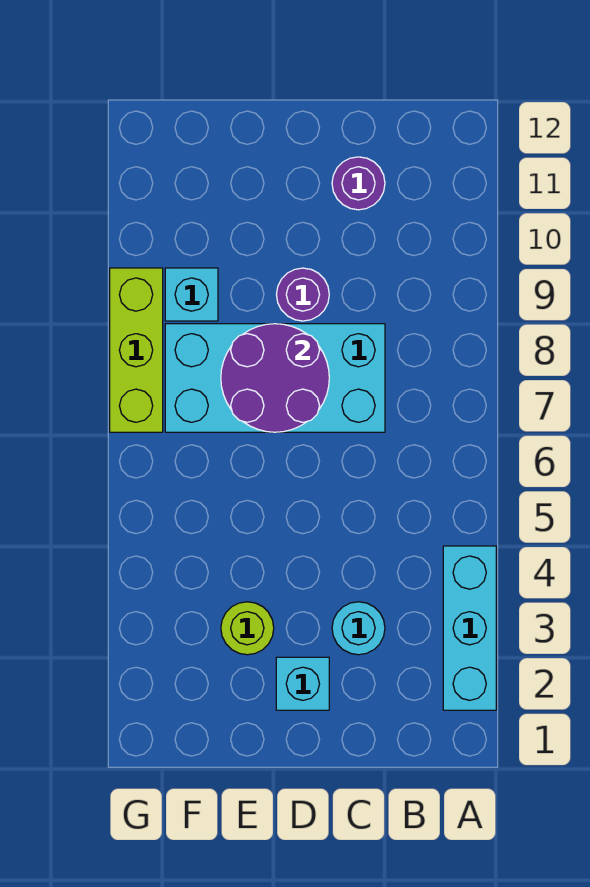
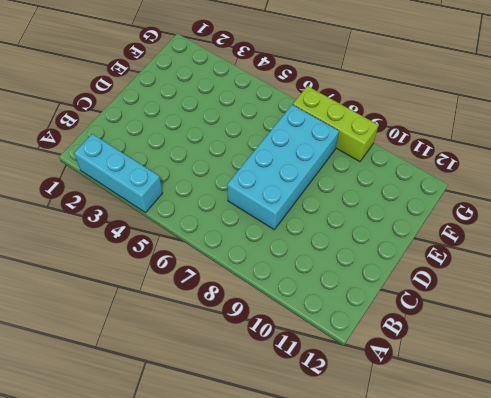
none -> cyan 1x1 round brick [332,602,385,655]
none -> purple 1x1 round brick [332,157,385,210]

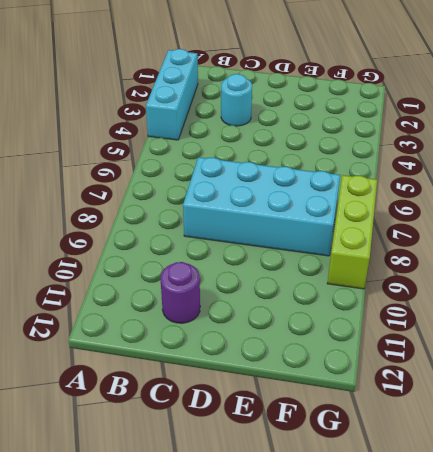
none -> cyan 1x1 brick [276,657,329,710]
none -> purple 1x1 round brick [276,268,329,321]

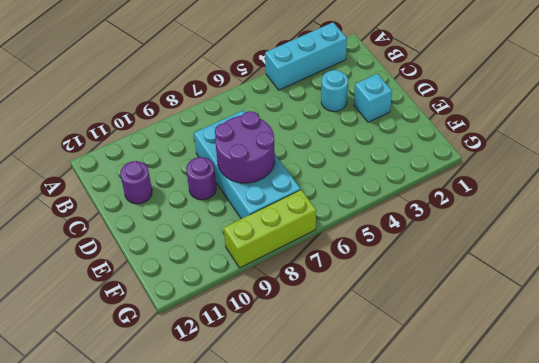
none -> lime 1x1 round brick [221,602,274,655]
none -> cyan 1x1 brick [165,268,218,321]

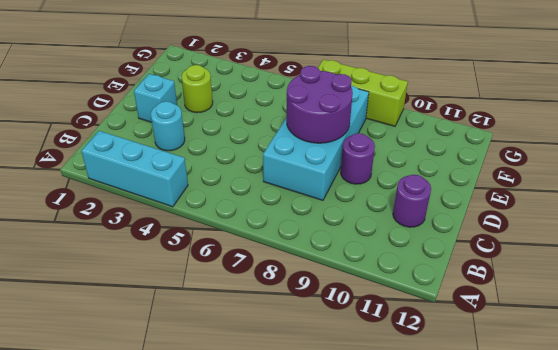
none -> cyan 1x1 brick [165,268,218,321]

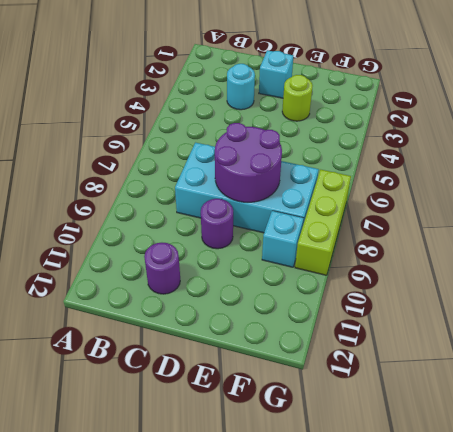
none -> cyan 1x3 brick [443,546,496,710]

